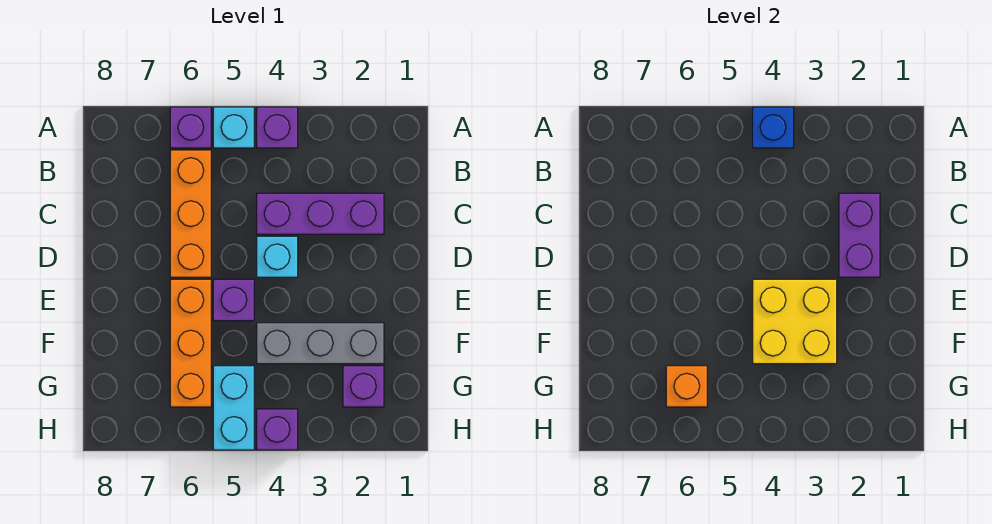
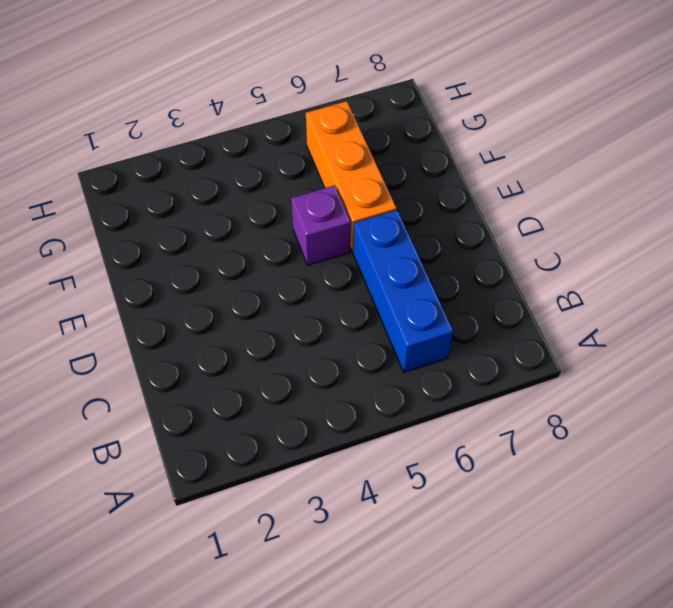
blue 1x3 brick [353,210,453,372] -> orange 1x3 brick [170,150,211,277]
none -> purple 1x1 brick [257,107,298,148]
none -> cyan 1x1 brick [213,107,254,148]
none -> purple 1x1 brick [170,107,211,148]

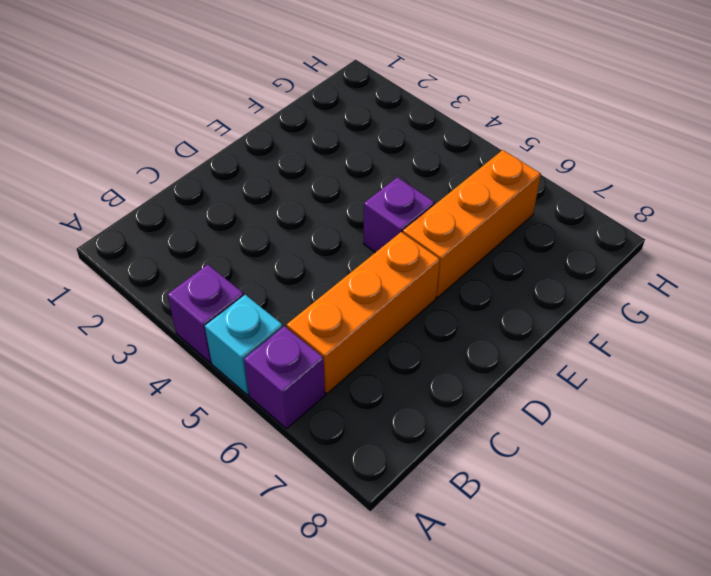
none -> purple 1x3 brick [257,193,384,234]
none -> cyan 1x1 brick [257,236,298,277]
none -> grey 1x3 brick [257,323,384,364]

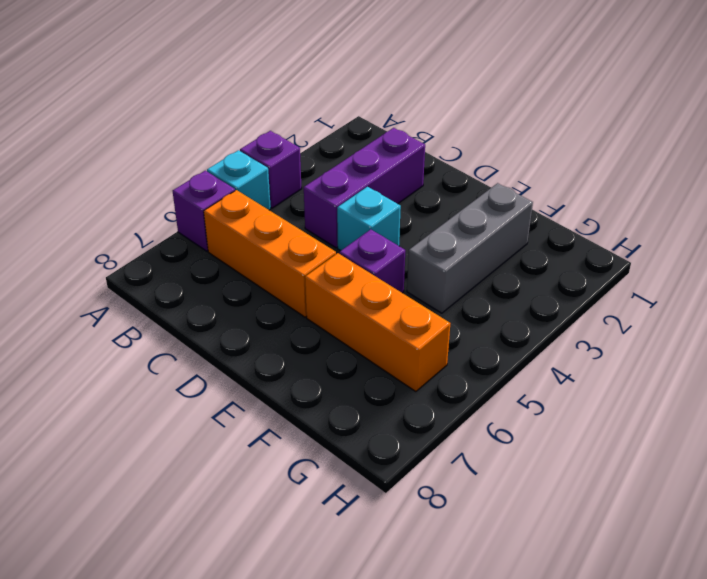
none -> purple 1x1 brick [343,366,384,407]
none -> cyan 1x2 brick [213,366,254,450]
none -> purple 1x1 brick [257,409,298,450]

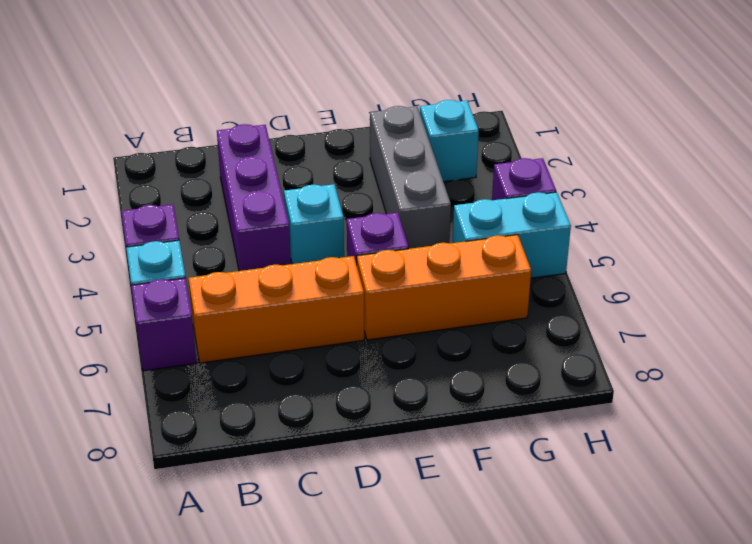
cyan 1x1 brick [420,100,479,182] -> purple 1x1 brick [343,366,384,407]
none -> blue 1x1 brick [753,107,794,148]
none -> purple 1x2 brick [839,193,880,277]
none -> yellow 2x2 brick [753,279,837,364]

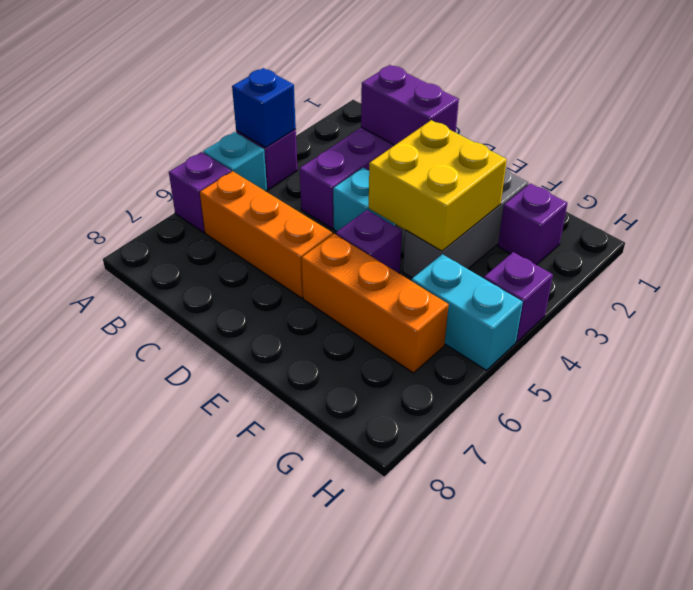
none -> orange 1x1 brick [666,366,707,407]

